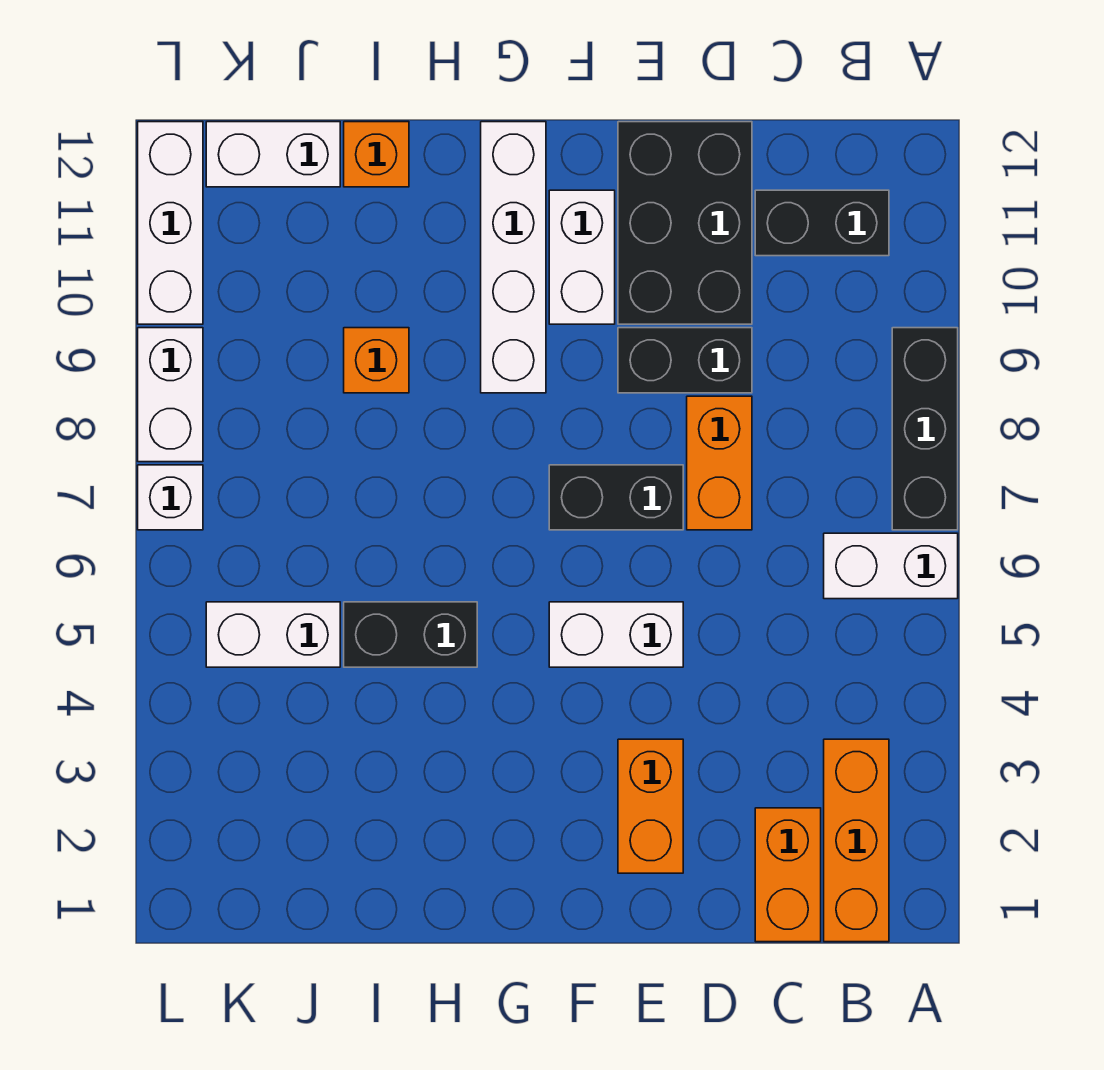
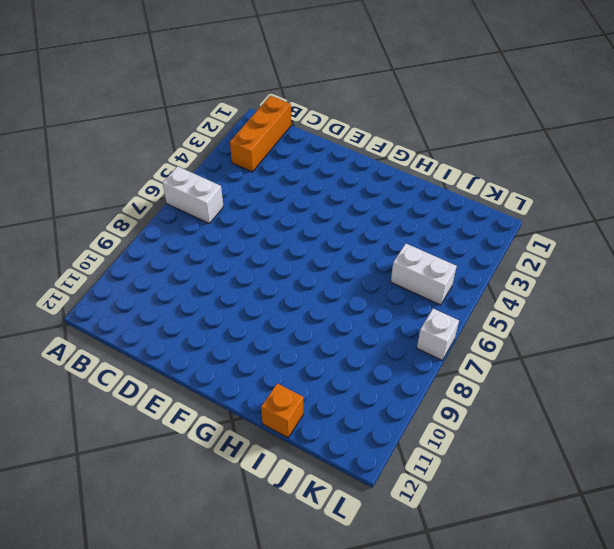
none -> black 1x3 brick [892,328,958,530]
none -> black 1x2 brick [755,190,889,256]
none -> orange 1x2 brick [755,808,821,942]

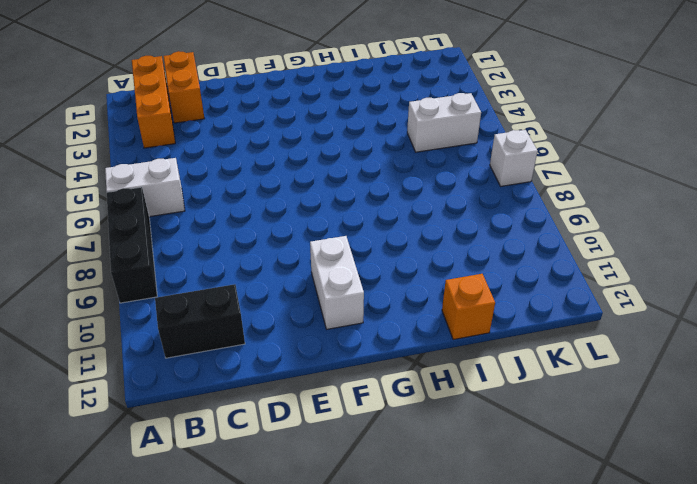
none -> orange 1x2 brick [687,396,752,530]
none -> black 1x2 brick [618,328,752,393]
none -> black 2x3 brick [618,122,752,324]

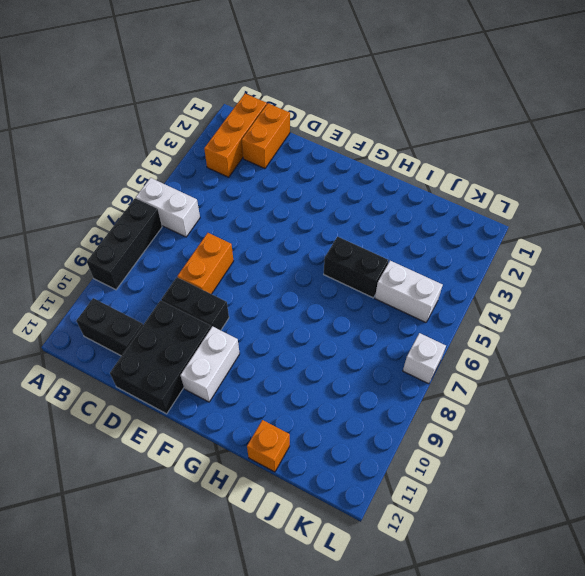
none -> orange 1x2 brick [618,739,683,873]
none -> white 1x2 brick [549,602,683,667]
none -> black 1x2 brick [549,465,683,530]

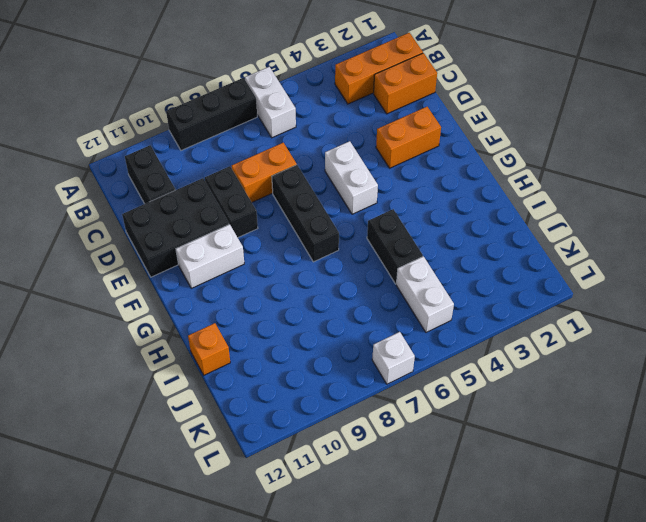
black 1x3 brick [272,165,339,262] -> black 1x2 brick [549,465,683,530]
none -> white 1x4 brick [481,122,546,393]
none -> orange 1x1 brick [344,328,409,393]
none -> white 1x2 brick [206,122,340,187]

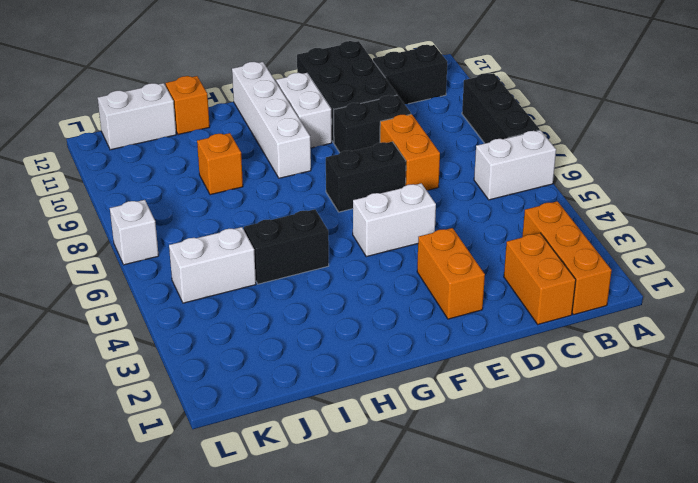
none -> white 1x2 brick [138,328,203,462]
none -> white 1x3 brick [138,122,203,324]

